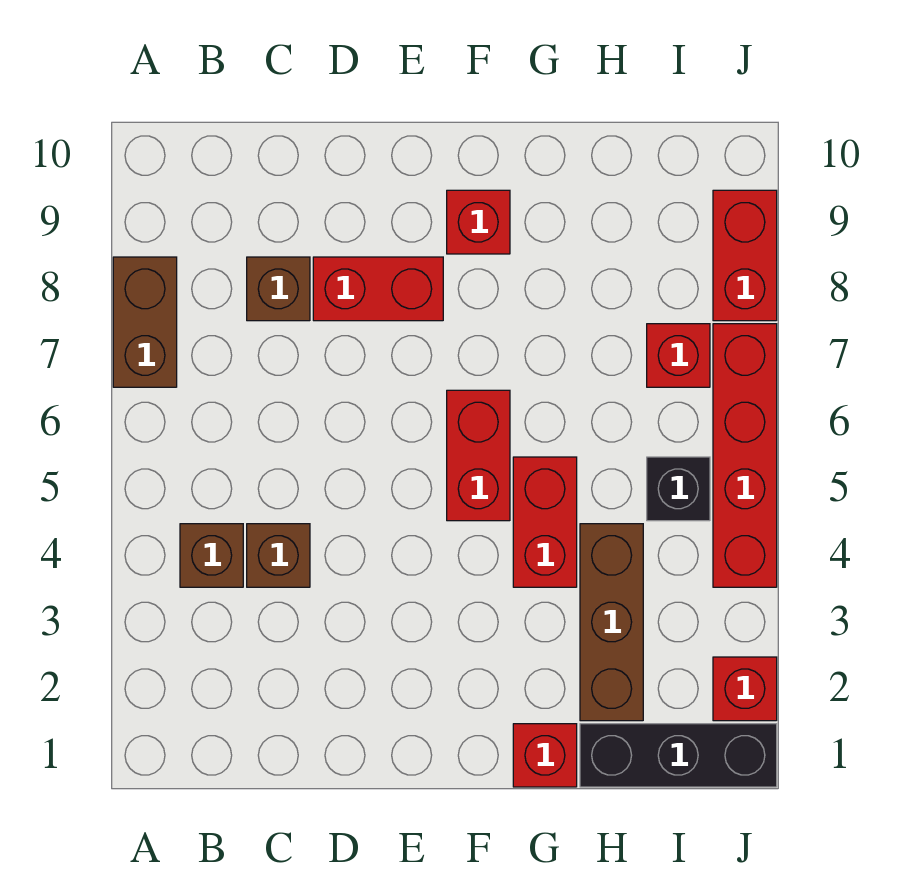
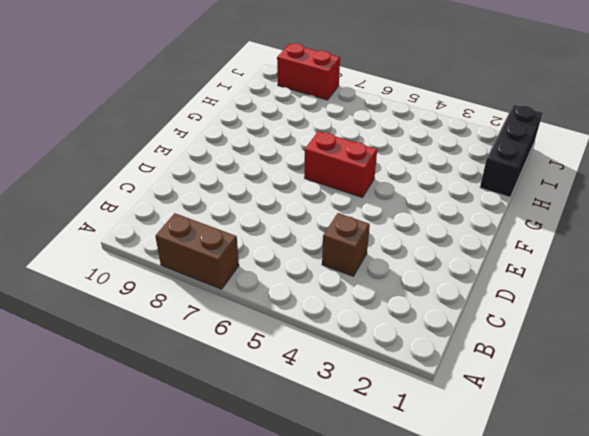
none -> brown 1x1 brick [180,524,243,587]
none -> brown 1x1 brick [247,257,310,321]
none -> red 1x2 brick [313,257,443,321]

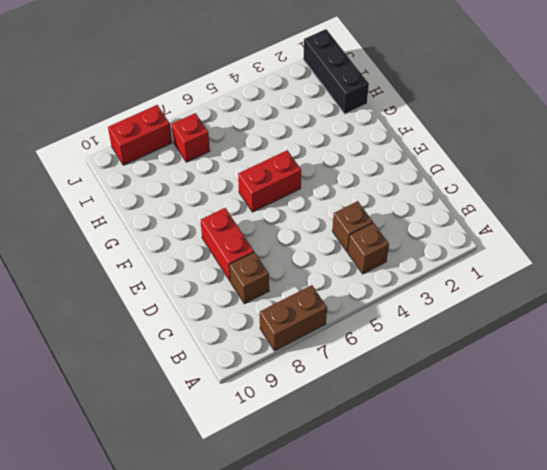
none -> red 1x1 brick [447,190,510,254]
none -> red 1x1 brick [513,724,577,787]
none -> red 1x2 brick [513,457,577,587]

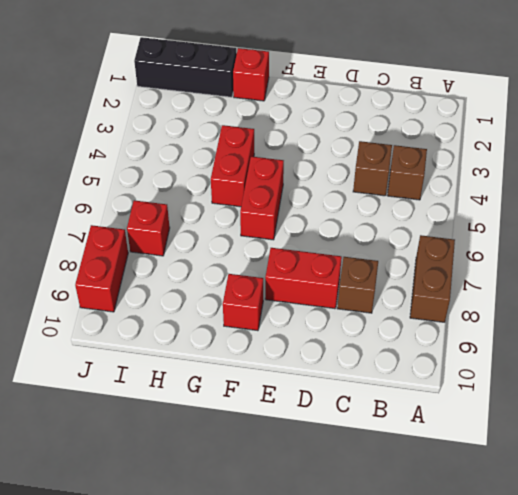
none -> brown 1x3 brick [580,524,643,721]
none -> black 1x1 brick [647,457,710,521]
none -> red 1x1 brick [713,657,777,721]

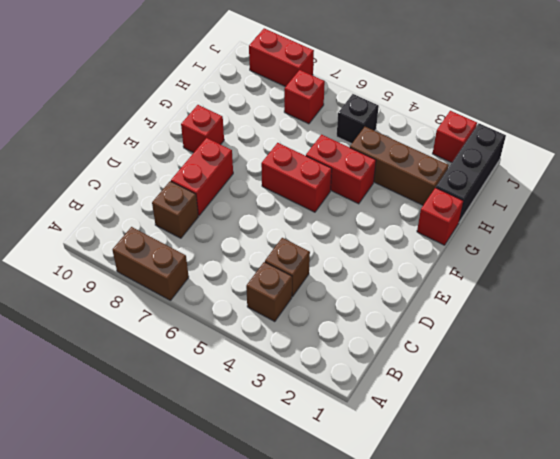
none -> red 1x4 brick [713,324,777,587]

